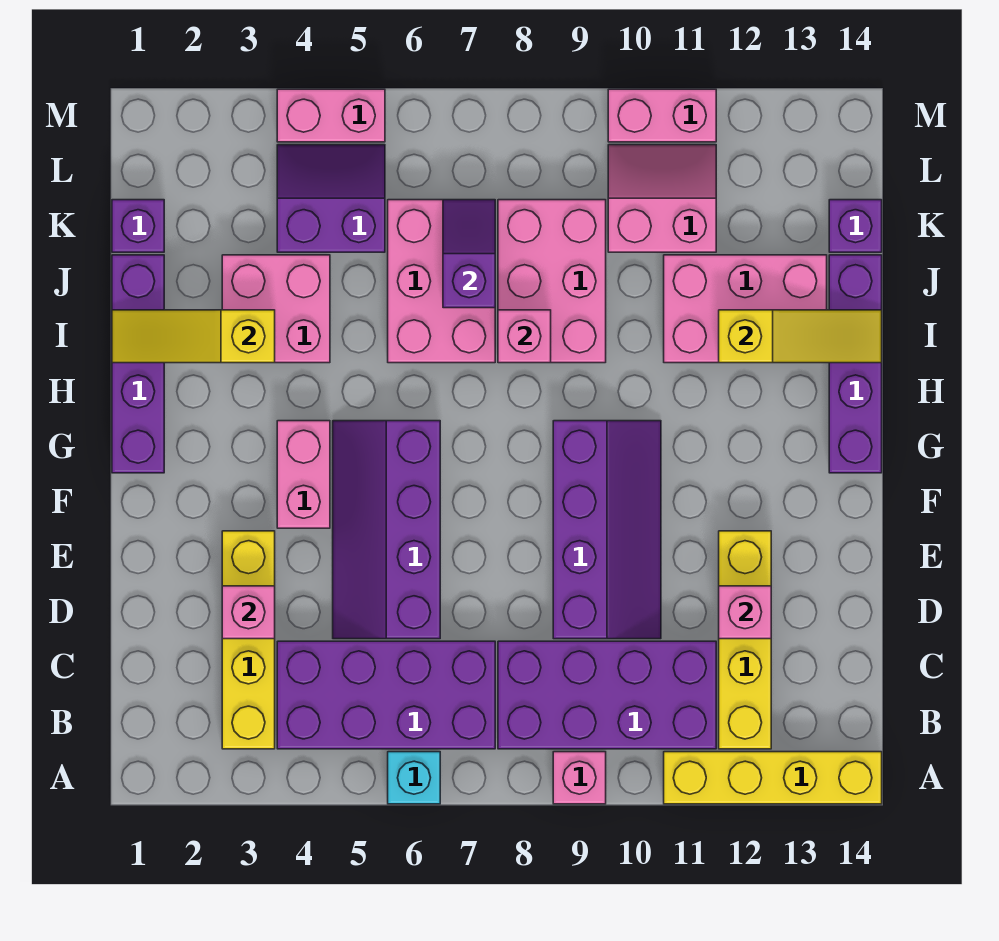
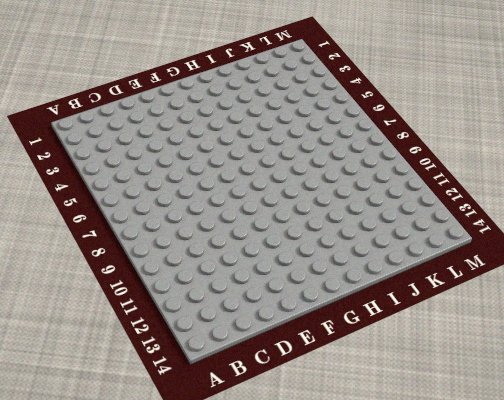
none -> cyan 1x1 brick [388,752,440,804]
none -> pink 1x1 brick [553,752,606,804]
none -> yellow 1x4 brick [664,752,882,804]

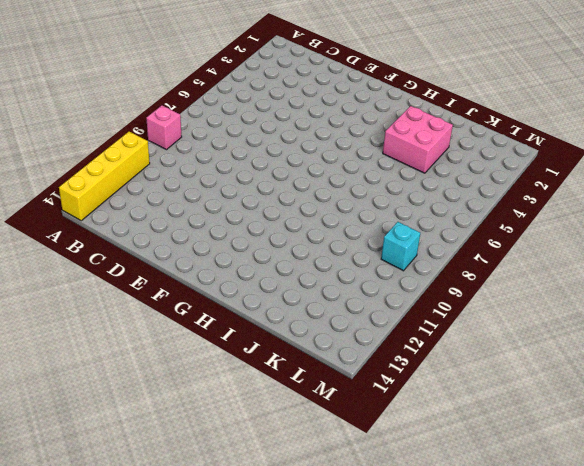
cyan 1x1 brick [381,222,420,271] -> cyan 1x1 brick moved to [388,752,440,804]
none -> yellow 1x4 brick [222,531,275,749]
none -> purple 2x4 brick [277,641,495,749]
none -> purple 2x4 brick [498,641,716,749]

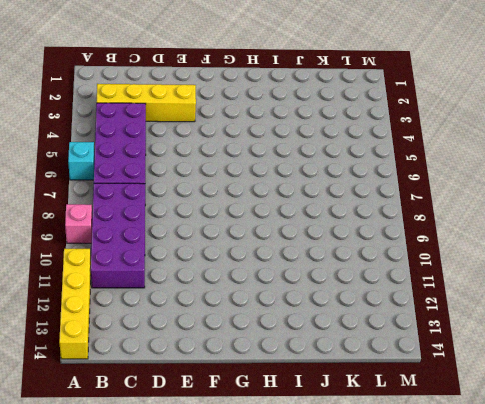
none -> yellow 1x4 brick [719,531,771,749]
none -> purple 2x4 slope [333,421,440,639]
none -> purple 2x4 slope [553,421,661,639]

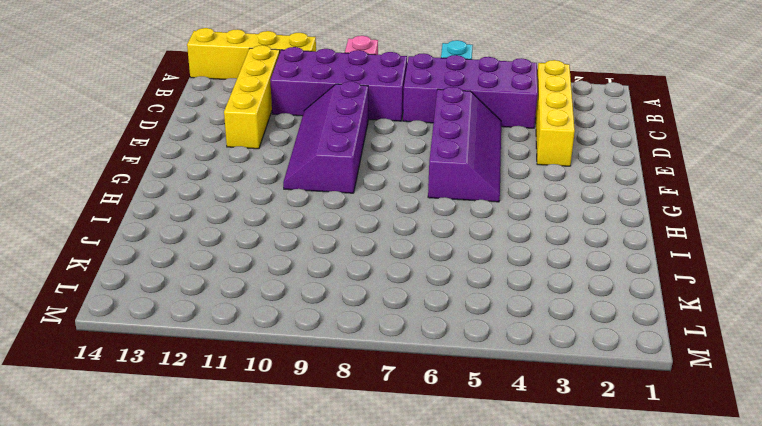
none -> pink 1x2 brick [277,421,330,528]
none -> purple 1x4 brick [112,255,164,473]
none -> purple 1x4 brick [829,255,882,473]

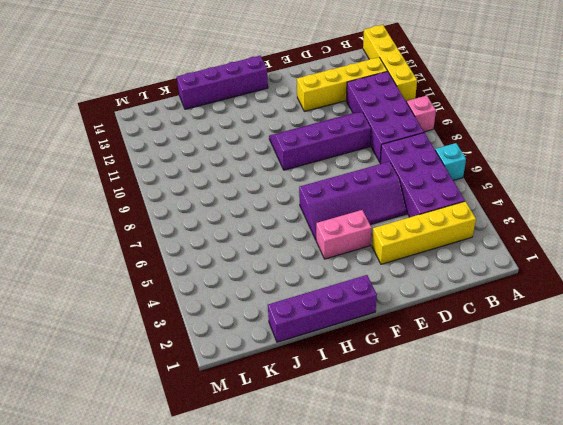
none -> pink 2x2 brick [222,255,330,363]
none -> pink 2x3 brick [388,200,495,363]
none -> pink 2x3 brick [498,200,606,363]

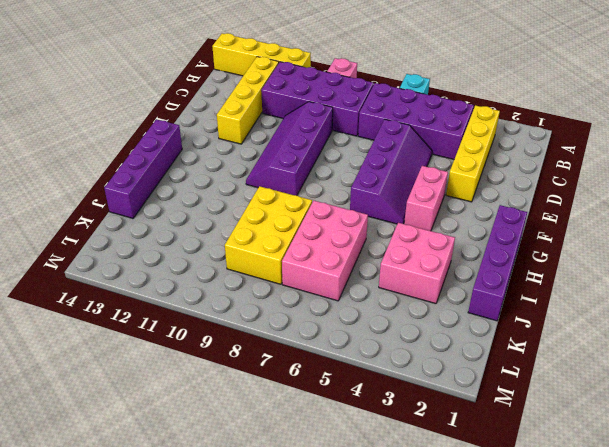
yellow 2x3 brick [225,186,312,284] -> pink 2x3 brick [498,200,606,363]
none -> pink 2x3 brick [664,255,827,363]
none -> purple 1x1 brick [112,200,164,252]
none -> purple 2x2 slope [277,145,385,252]

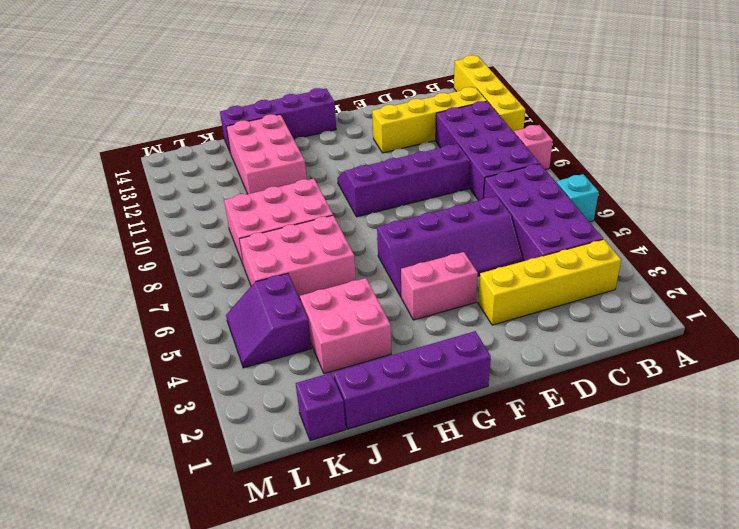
none -> pink 2x2 slope [608,145,716,252]
none -> purple 1x1 brick [829,200,882,252]
none -> pink 1x2 brick [277,89,385,142]

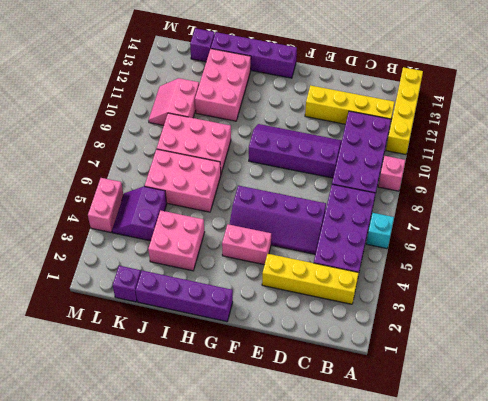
none -> pink 1x2 brick [608,89,716,142]
none -> pink 1x1 brick [222,586,275,639]
none -> pink 1x1 brick [719,586,771,639]

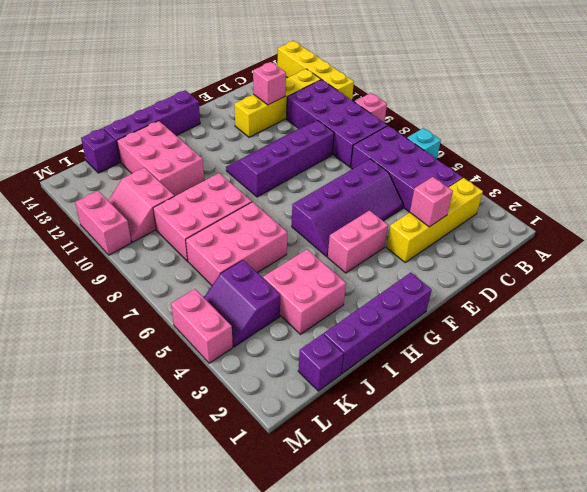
none -> yellow 1x3 slope [112,310,275,363]
none -> pink 1x1 brick [498,310,551,363]
none -> yellow 1x3 slope [719,310,882,363]

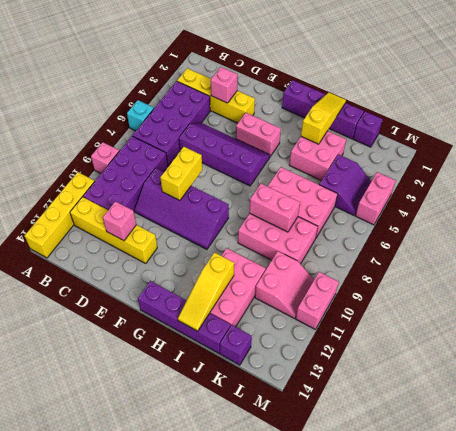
yellow 1x2 brick [160,147,202,200] -> none
pink 1x2 brick [250,184,300,232] -> pink 1x1 brick [498,310,551,363]
none -> purple 1x2 slope [443,200,495,308]

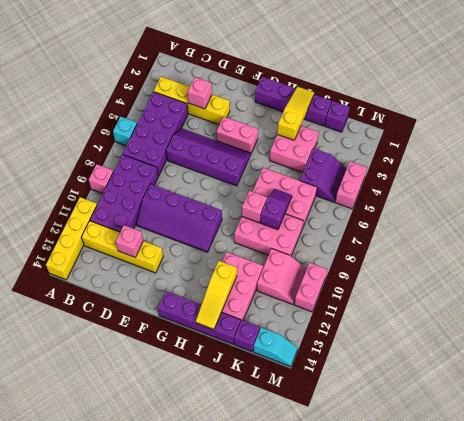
purple 1x2 slope [260,189,292,230] -> purple 1x2 slope turned to [443,200,495,308]
cyan 1x2 slope [253,328,298,367] -> none

